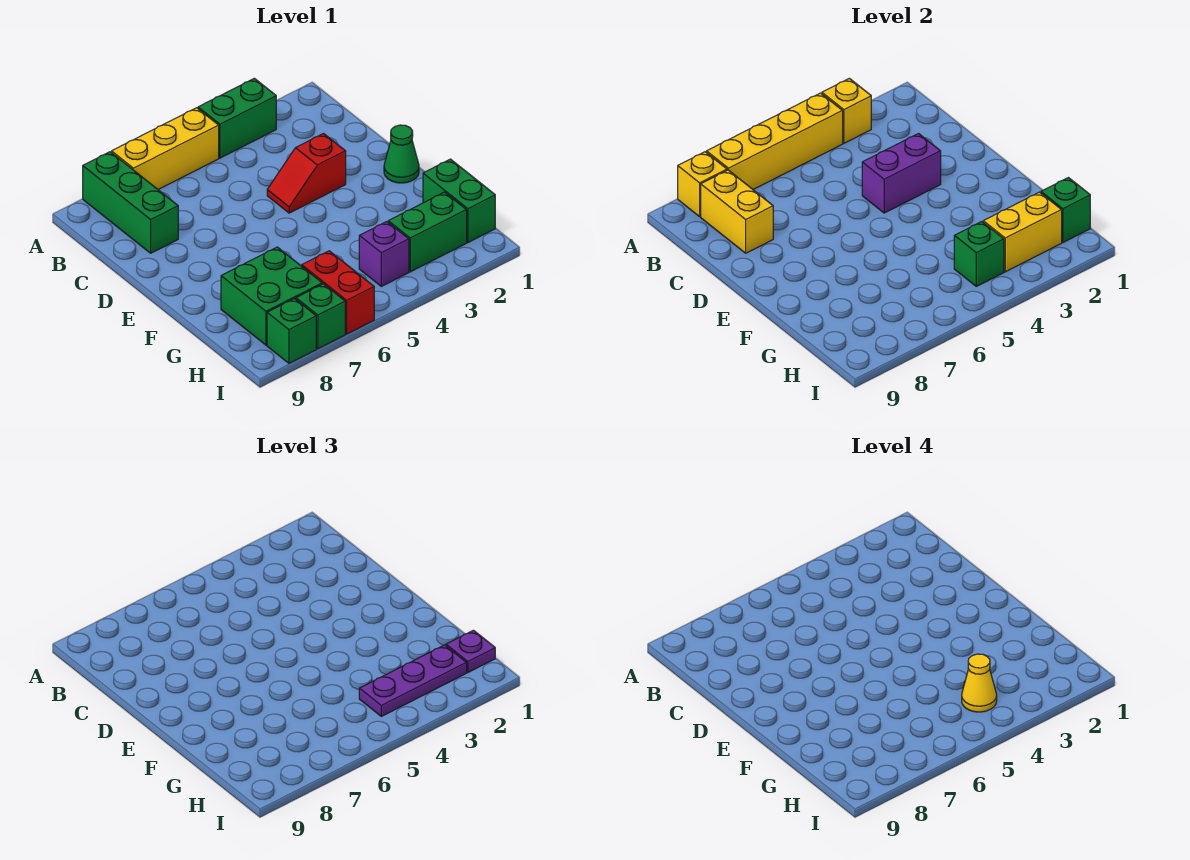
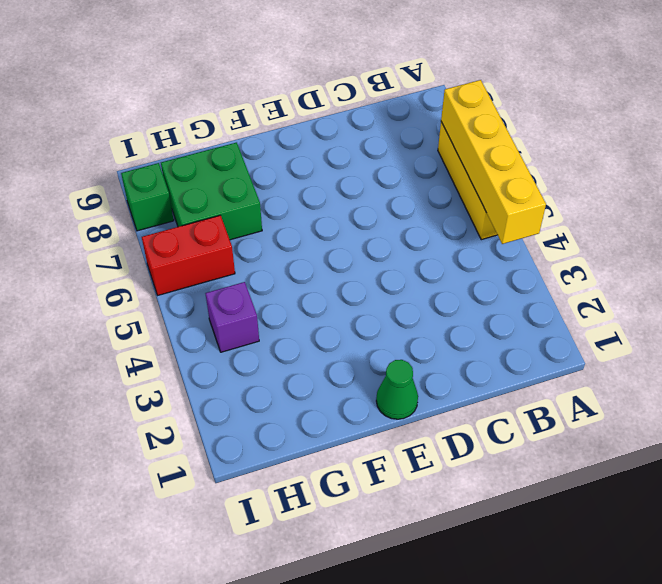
none -> green 1x2 brick [198,78,276,158]
none -> green 1x3 brick [83,152,178,253]
none -> red 1x2 slope [267,134,346,213]

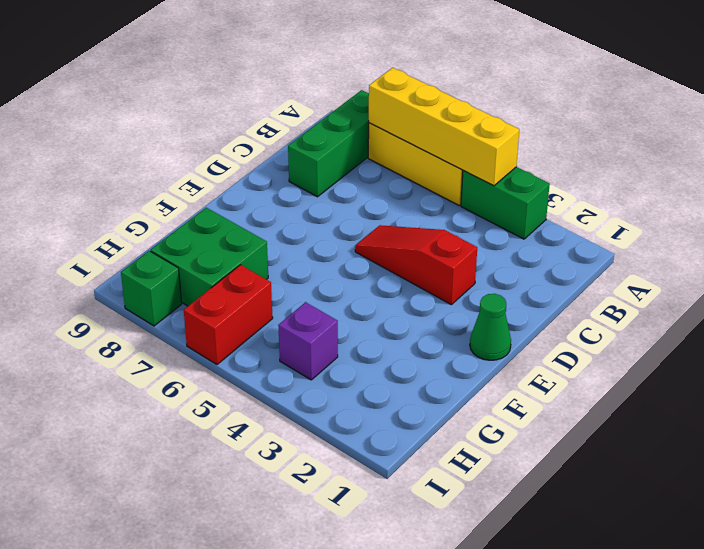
red 1x3 slope [355,225,477,305] -> red 1x2 slope [267,134,346,213]
none -> green 1x2 brick [423,159,495,242]
none -> green 1x2 brick [388,192,467,272]
none -> green 1x1 brick [296,284,345,349]

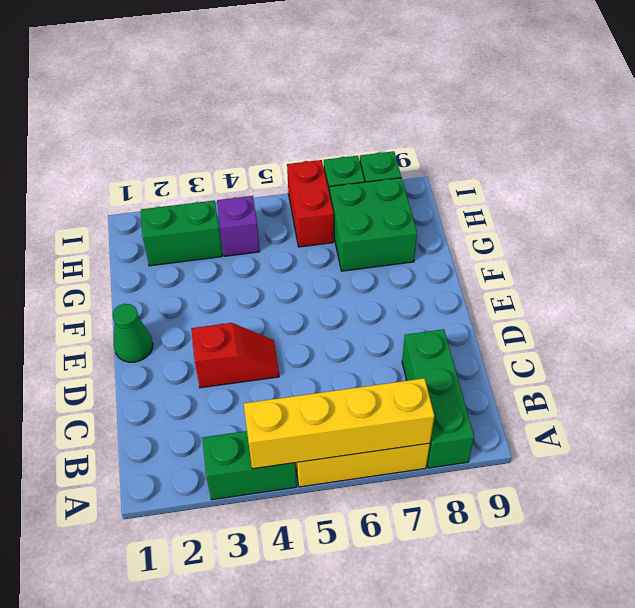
none -> green 1x2 brick [423,159,495,242]
none -> yellow 1x1 brick [822,78,871,143]
none -> yellow 1x1 brick [678,152,727,216]

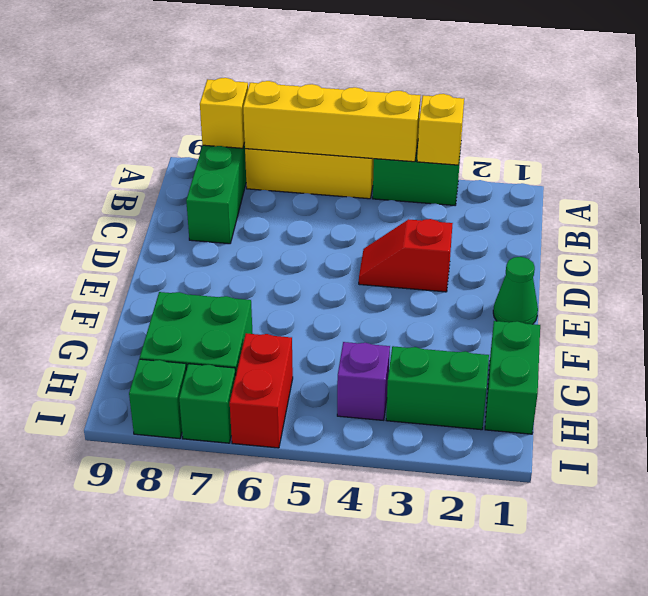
none -> yellow 1x2 brick [701,170,773,253]
none -> purple 1x2 brick [862,134,941,213]
none -> green 1x1 brick [1041,178,1090,242]

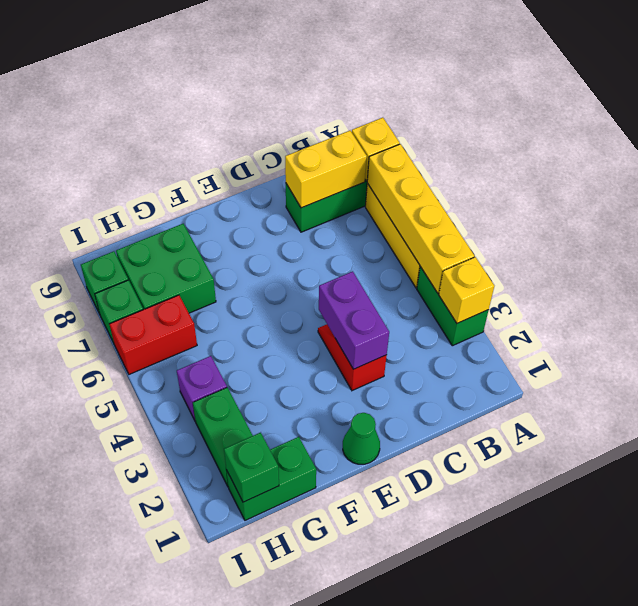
none -> yellow 1x2 brick [983,192,1062,272]
none -> green 1x1 brick [954,222,1004,286]
none -> purple 1x1 plate [446,630,495,672]

